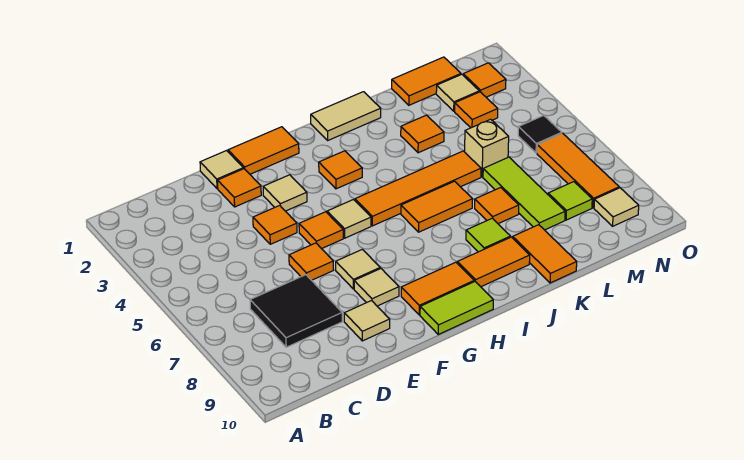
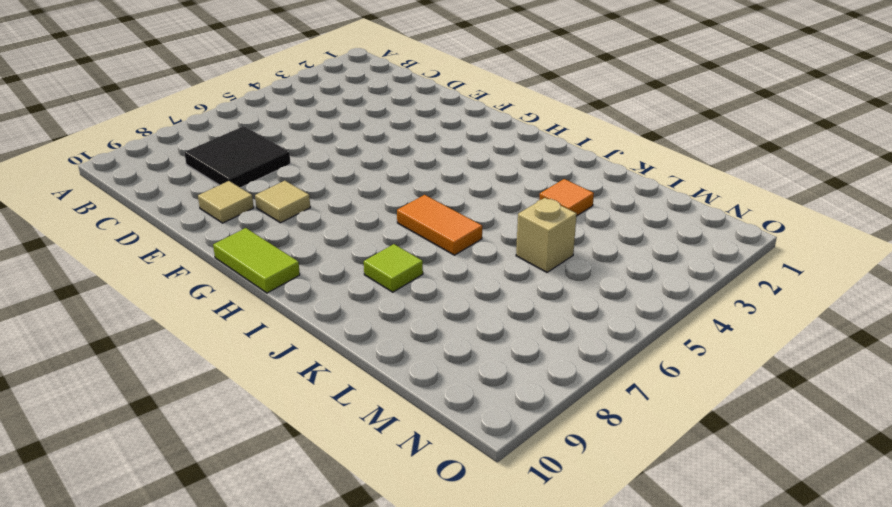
none -> tan 1x1 tile [200,151,243,189]
none -> orange 1x1 tile [218,169,261,207]
none -> orange 1x1 tile [253,205,297,244]
none -> orange 1x1 tile [289,243,334,280]

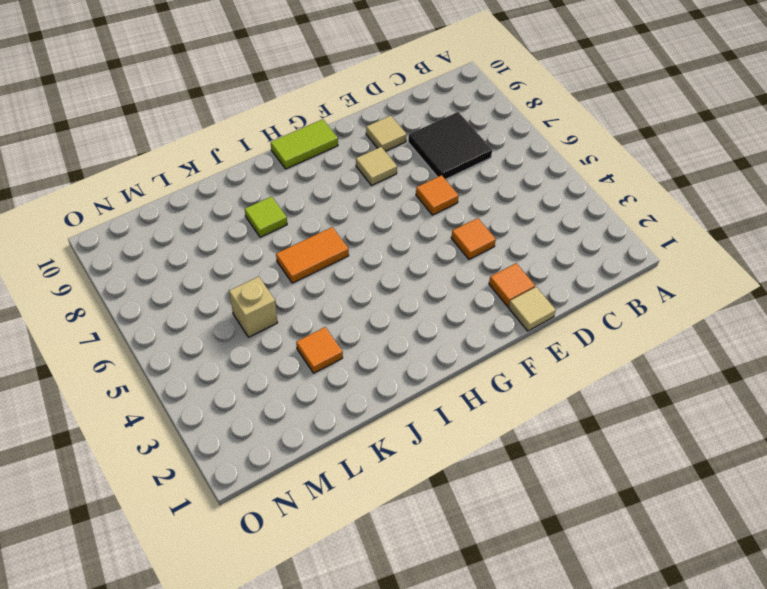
none -> orange 1x2 tile [228,127,299,174]
none -> tan 1x1 tile [263,175,307,211]
none -> orange 1x1 tile [299,212,343,249]
none -> tan 1x1 tile [336,249,380,289]

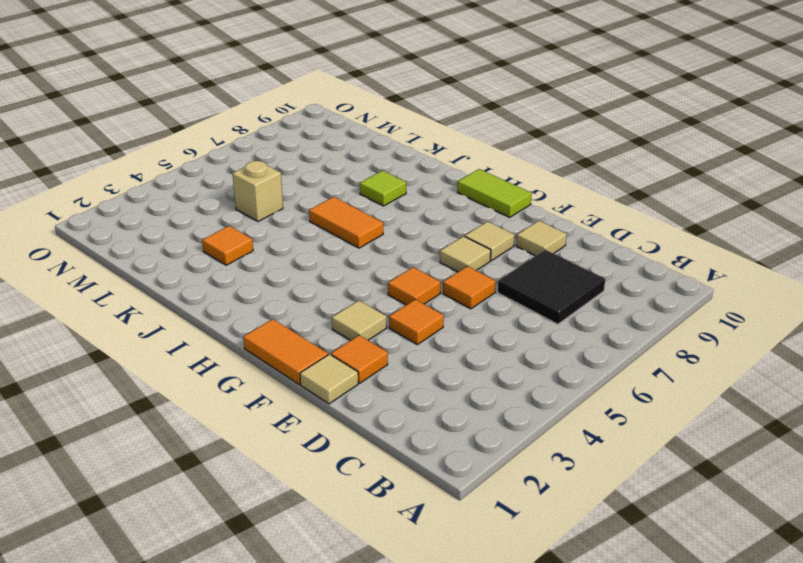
none -> tan 1x1 tile [327,200,371,238]
none -> orange 1x2 tile [401,262,474,315]
none -> orange 1x1 tile [319,151,362,189]
none -> orange 1x4 tile [355,151,481,226]

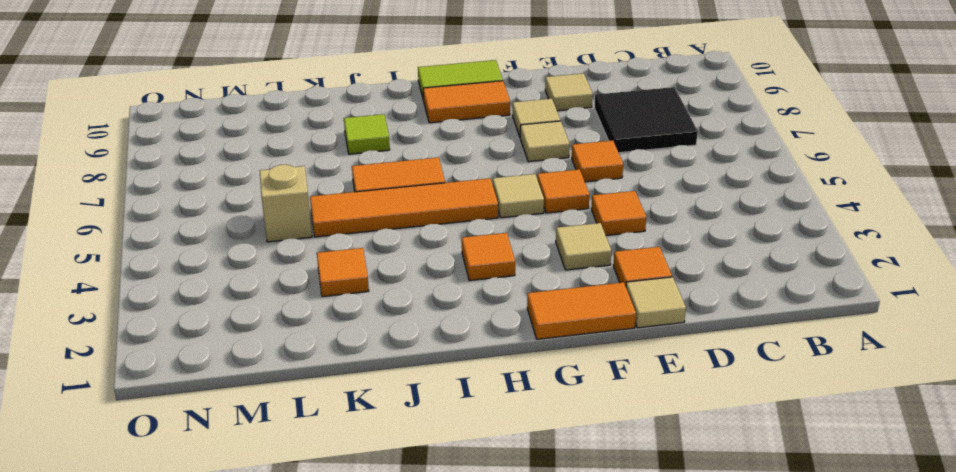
none -> tan 1x2 tile [311,92,381,140]
none -> orange 1x2 tile [457,237,530,287]
none -> orange 1x1 tile [475,188,519,224]
none -> orange 1x2 tile [513,225,577,283]

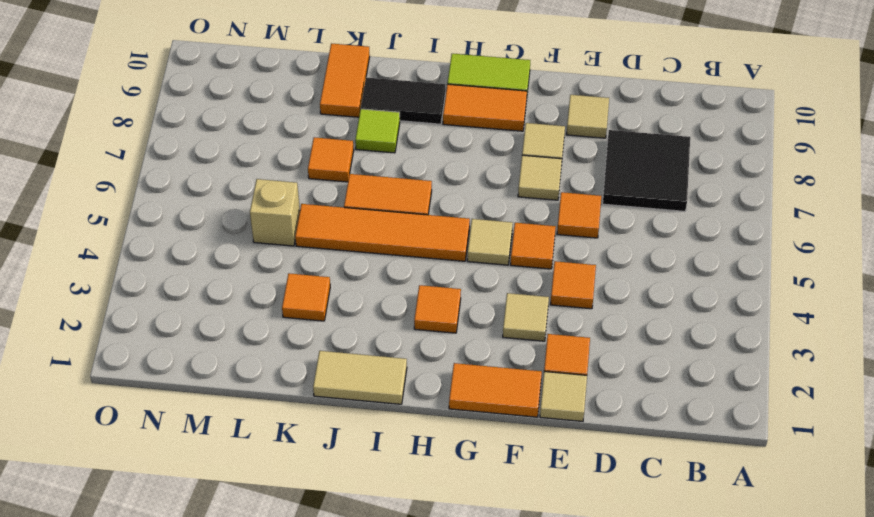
black 1x2 tile [361,78,445,124] -> orange 1x2 tile [457,237,530,287]
none -> orange 1x2 tile [392,57,461,105]
none -> lime 1x3 tile [483,157,565,230]
none -> tan 1x1 tile [436,74,479,111]
none -> orange 1x1 tile [455,92,498,128]

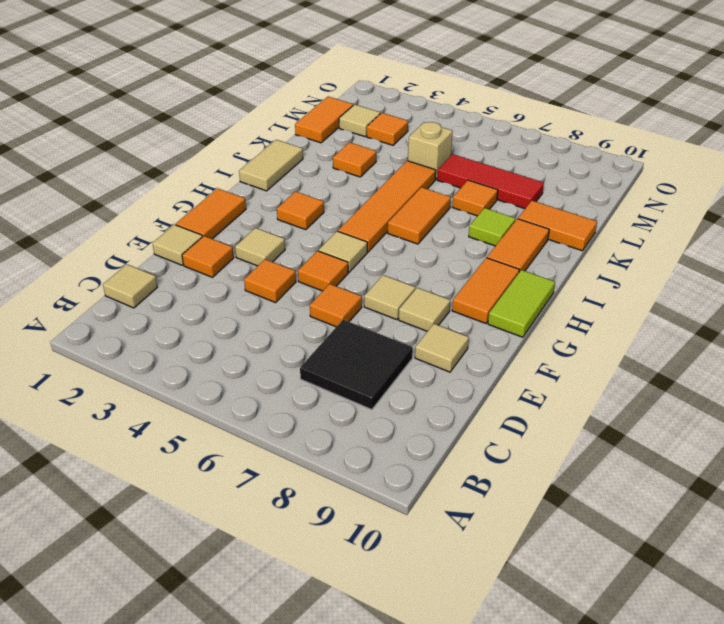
tan 1x1 tile [103,264,157,308] -> tan 1x1 tile moved to [594,188,639,226]
red 1x3 tile [437,154,544,209] -> lime 1x3 tile [483,157,565,230]
none -> lime 1x1 tile [548,182,592,220]
none -> orange 1x1 tile [463,63,506,97]
none -> black 1x1 tile [518,116,562,153]
none -> orange 1x3 tile [537,133,619,208]

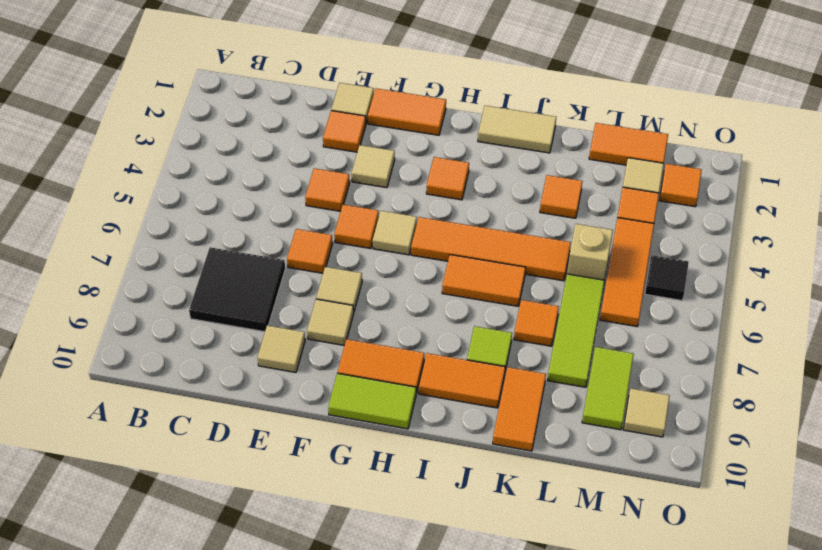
orange 1x3 tile [600,218,654,327] -> orange 1x3 tile moved to [537,133,619,208]
lime 1x2 tile [582,347,634,430] -> lime 1x1 tile [548,182,592,220]

